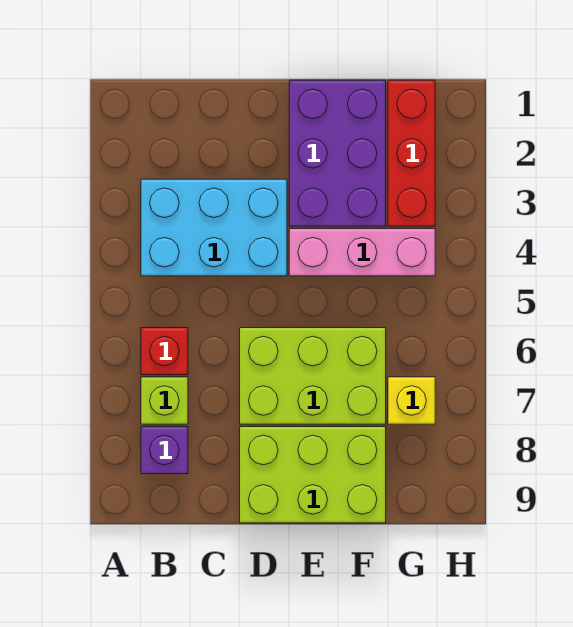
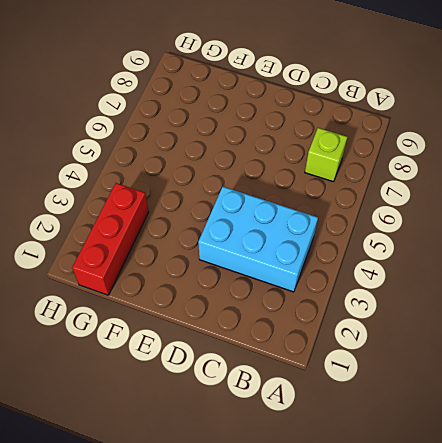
none -> red 1x1 brick [141,328,188,375]
none -> purple 1x1 brick [141,427,188,474]

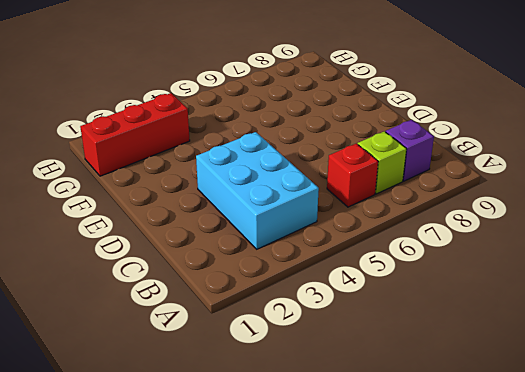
none -> lime 2x3 brick [240,328,386,424]
none -> lime 2x3 brick [240,427,386,523]

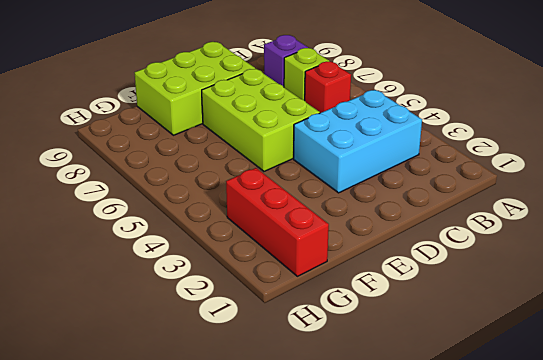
lime 2x3 brick [202,69,320,171] -> lime 2x3 brick turned to [240,328,386,424]
none -> purple 2x3 brick [289,80,386,226]
none -> pink 1x3 brick [289,229,435,276]

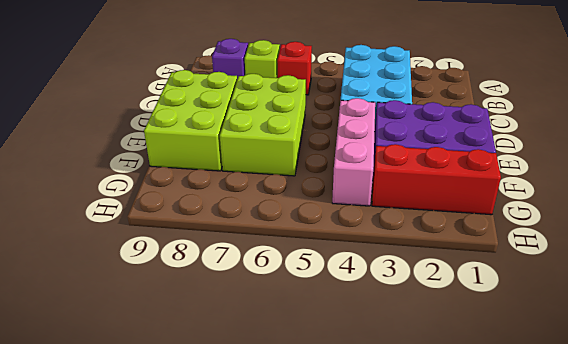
none -> yellow 1x1 brick [388,377,435,424]

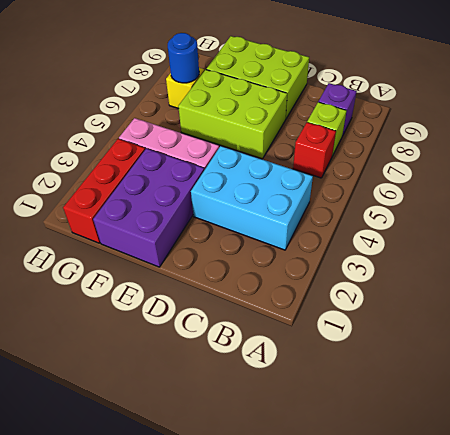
blue 1x1 round brick [168,33,199,83] -> none

